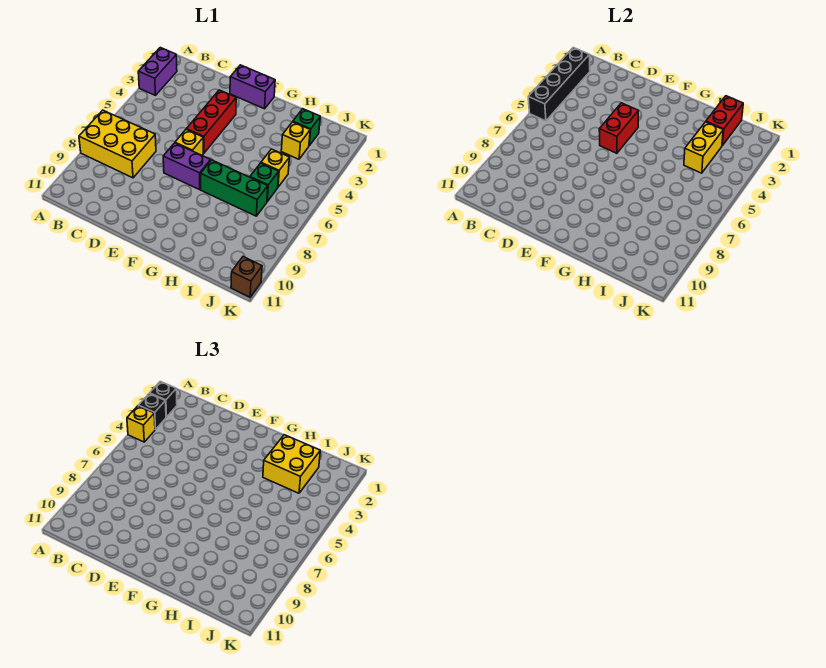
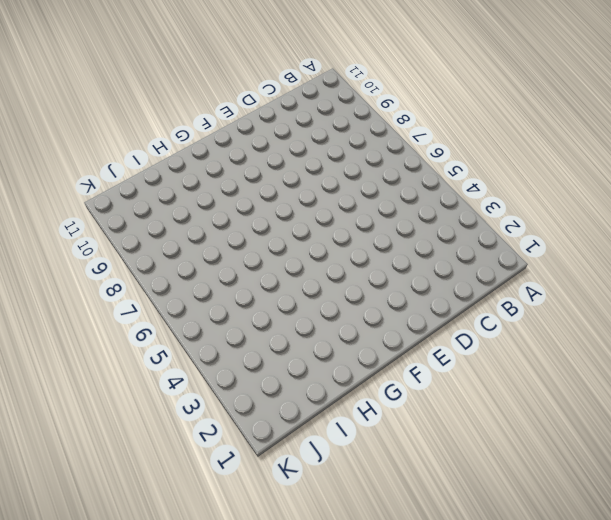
none -> purple 1x2 brick [138,48,177,95]
none -> yellow 2x3 brick [79,110,156,178]
none -> purple 1x2 brick [230,65,275,109]

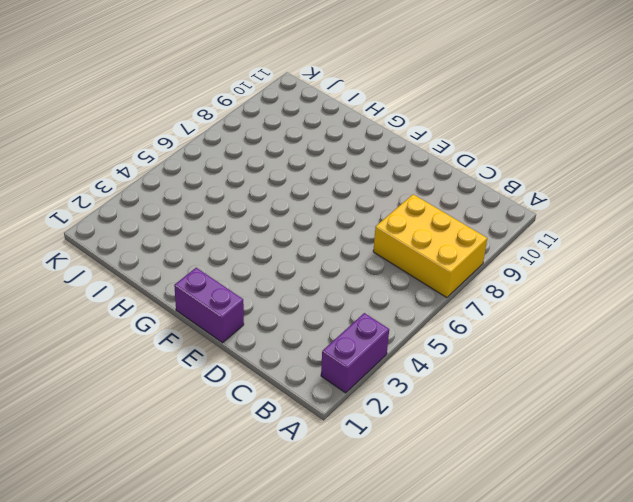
none -> red 1x3 brick [186,90,236,153]
none -> yellow 1x1 brick [175,130,203,155]
none -> purple 1x2 brick [163,143,211,190]

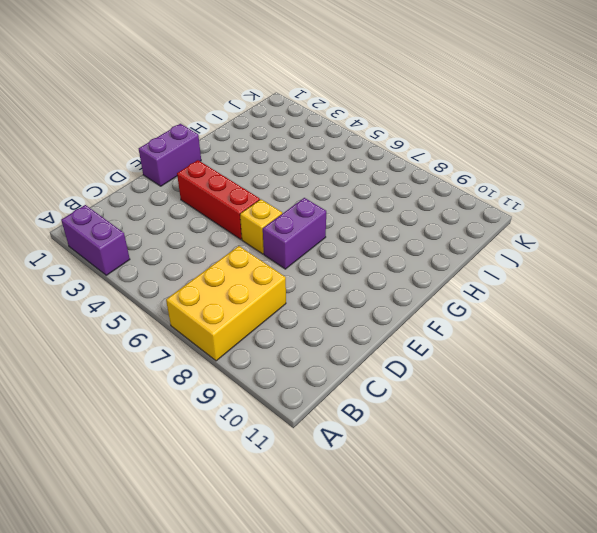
none -> green 1x3 brick [201,160,268,216]
none -> green 1x1 brick [293,109,320,146]
none -> yellow 1x1 brick [281,122,310,159]

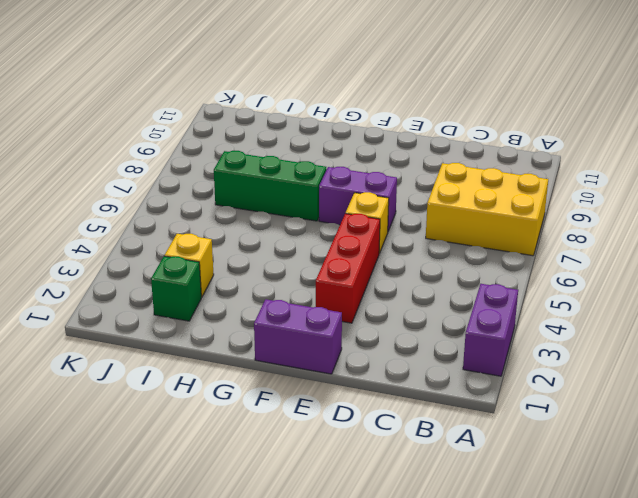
none -> yellow 1x1 brick [261,149,289,187]
none -> green 1x1 brick [250,163,279,201]
none -> brown 1x1 brick [231,257,262,297]

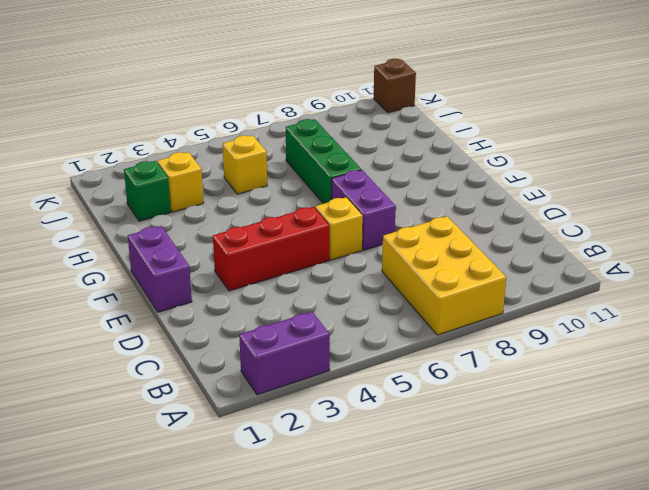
none -> green 1x1 brick [250,163,279,201]
none -> black 1x4 brick [528,48,590,121]
none -> red 1x2 brick [599,103,639,153]

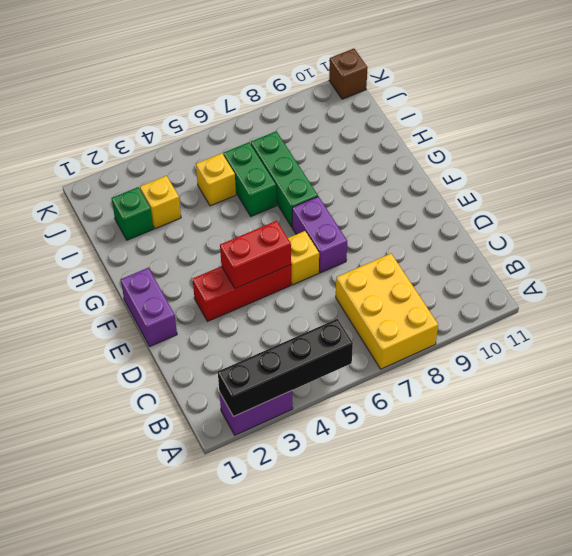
green 1x2 brick [223,142,277,216] -> green 1x1 brick [250,163,279,201]
none -> red 1x2 brick [706,96,743,146]
none -> yellow 1x2 brick [684,122,723,173]
none -> black 1x1 brick [150,382,177,417]

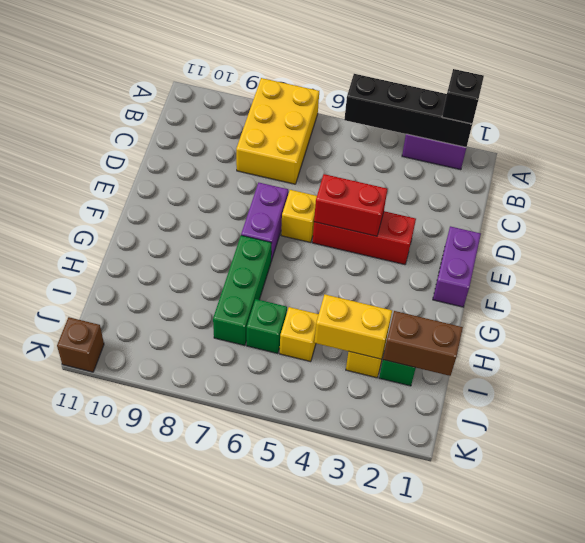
brown 1x2 brick [383,311,463,376] -> red 1x2 brick [706,96,743,146]
none -> black 1x1 brick [138,393,166,429]
none -> yellow 1x1 brick [127,406,155,442]
none -> yellow 2x2 brick [263,435,320,493]

